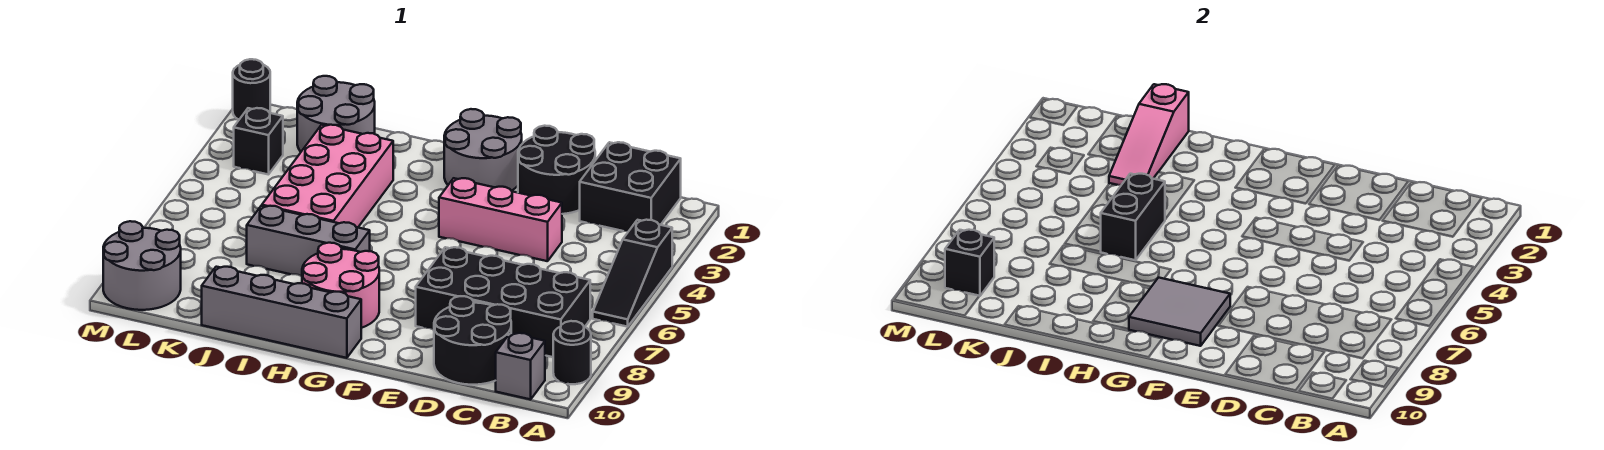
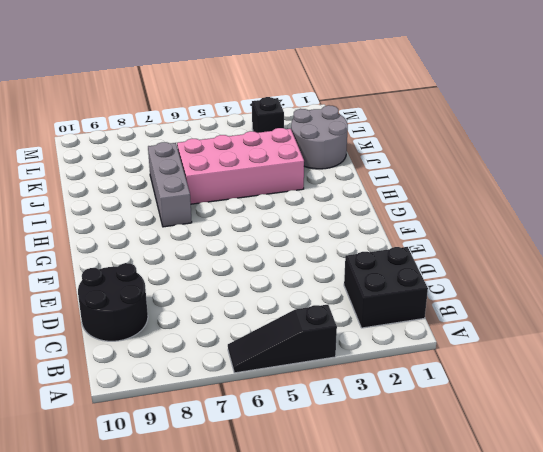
none -> black 1x1 round brick [553,321,591,384]
none -> black 2x4 brick [416,247,590,357]
none -> grey 1x1 brick [496,333,545,399]

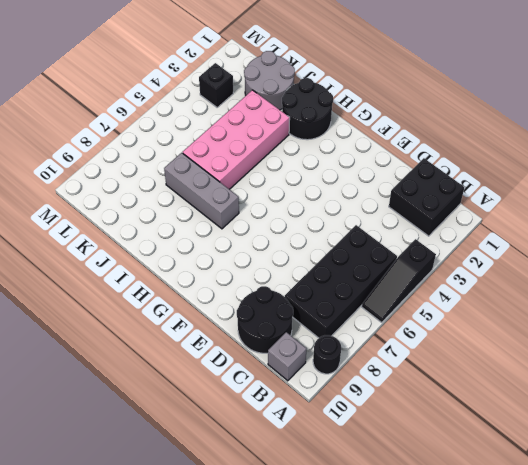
black 2x4 brick [285,225,397,338] -> black 2x4 brick turned to [416,247,590,357]
black 2x2 round brick [282,78,333,140] -> black 2x2 round brick moved to [518,126,595,214]
none -> pink 1x3 brick [439,178,562,261]
none -> grey 2x2 round brick [444,109,522,191]
none -> pink 2x2 round brick [302,243,379,328]

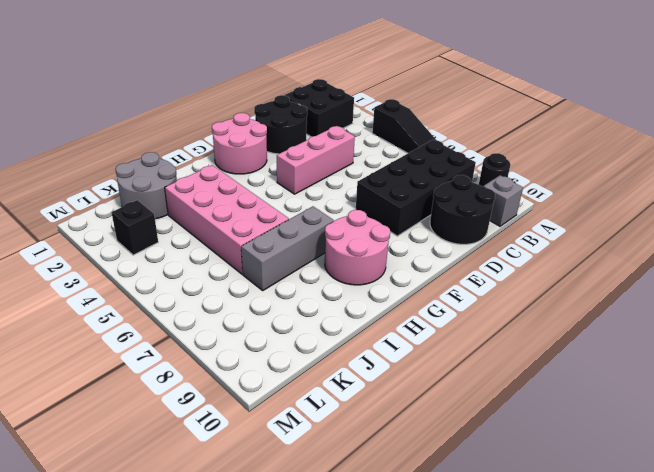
pink 2x2 round brick [212,113,267,174] -> grey 2x2 round brick [444,109,522,191]
none -> grey 1x4 brick [202,267,361,358]
none -> grey 2x2 round brick [103,221,181,310]
none -> black 1x1 round brick [233,59,270,120]

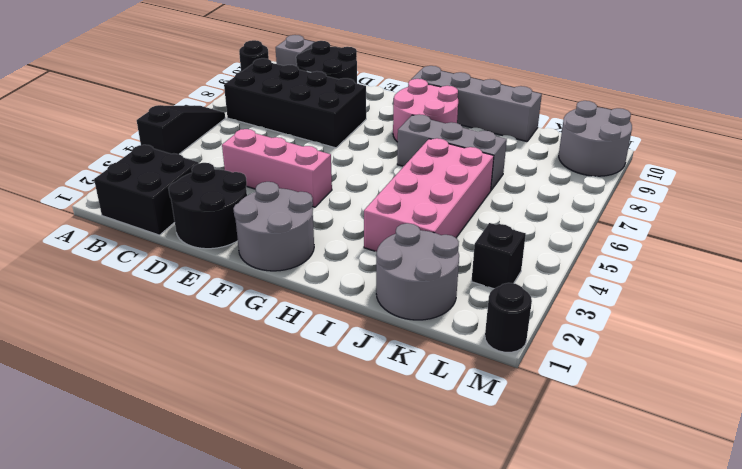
none -> grey 2x2 tile [1129,278,1230,346]
none -> black 1x2 brick [1101,174,1165,260]
none -> pink 1x3 slope [1109,84,1189,185]

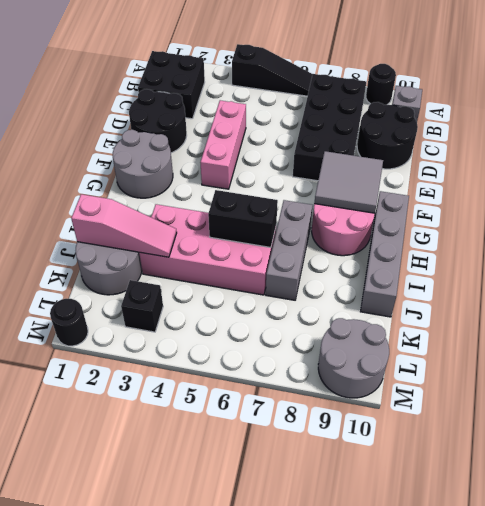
none -> black 1x1 brick [945,230,994,296]

